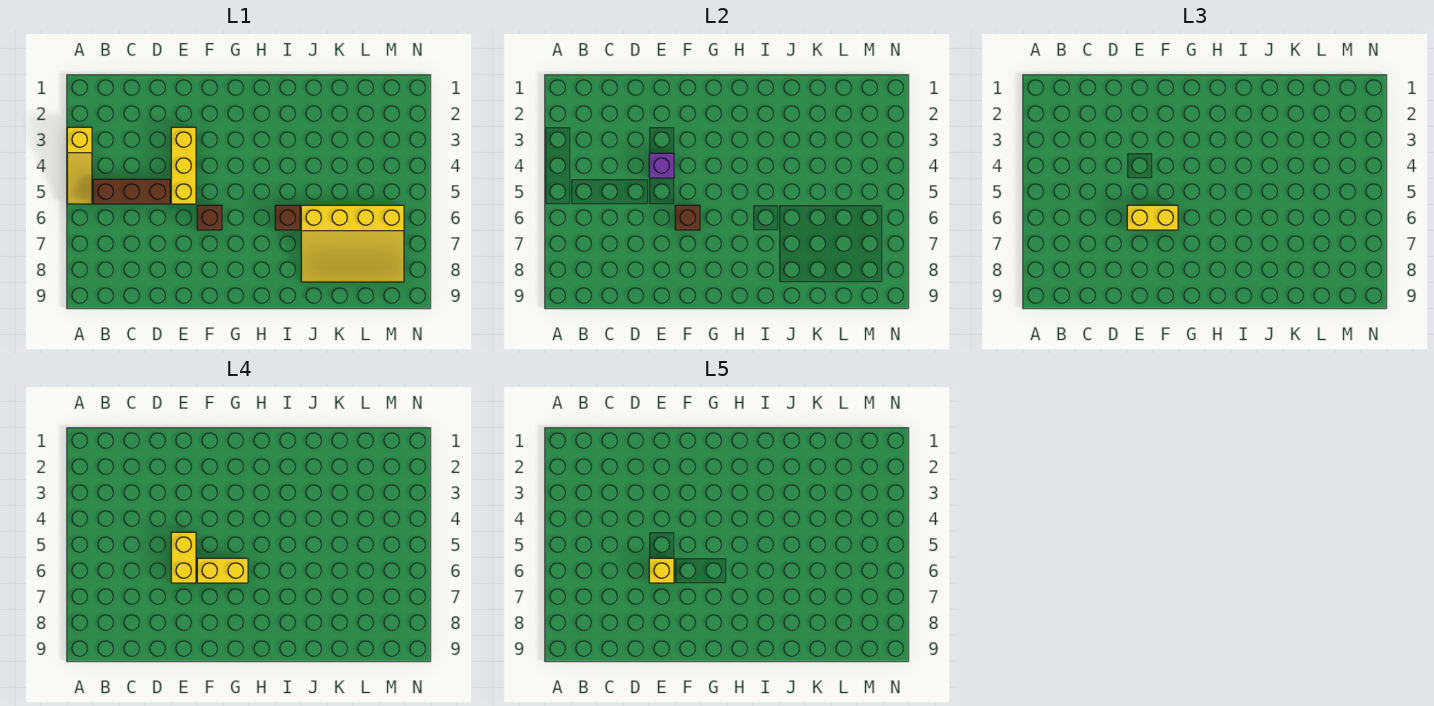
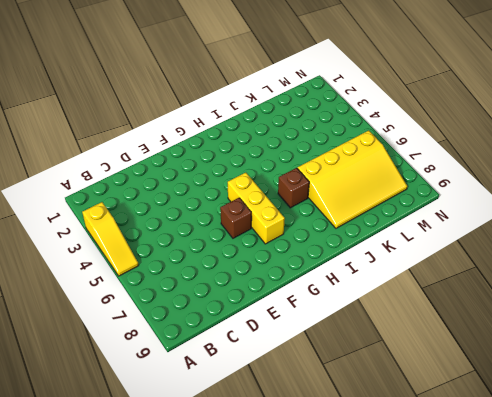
yellow 1x3 brick [228,173,285,244] -> yellow 1x3 brick moved to [171,127,196,204]
none -> brown 1x3 brick [93,179,170,204]
none -> purple 1x1 brick [649,153,674,178]
none -> brown 1x1 brick [675,205,700,230]

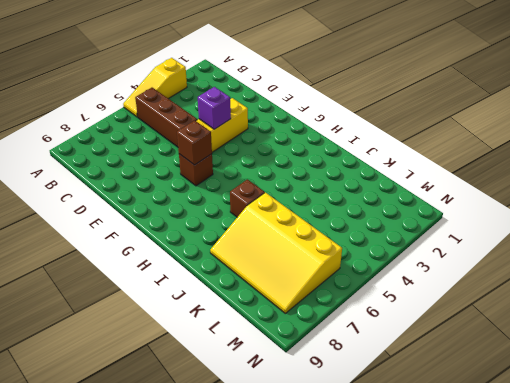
none -> yellow 1x2 brick [1127,205,1178,230]
none -> yellow 1x2 brick [171,532,196,583]
none -> yellow 1x2 brick [197,558,248,583]

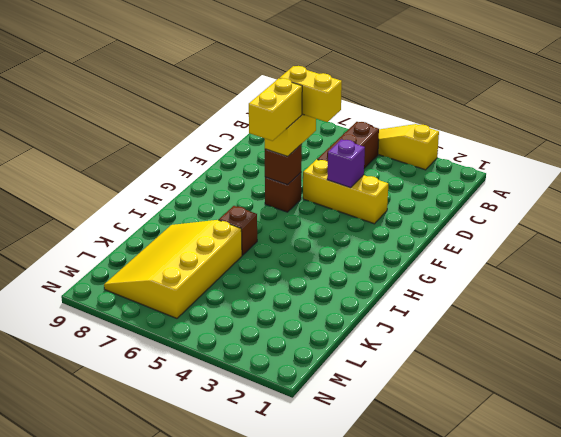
none -> yellow 1x1 brick [649,558,674,583]

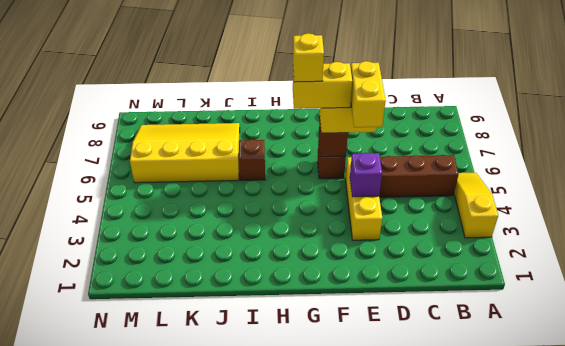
yellow 1x1 brick [293,33,324,82] -> yellow 1x1 brick moved to [649,558,674,583]

